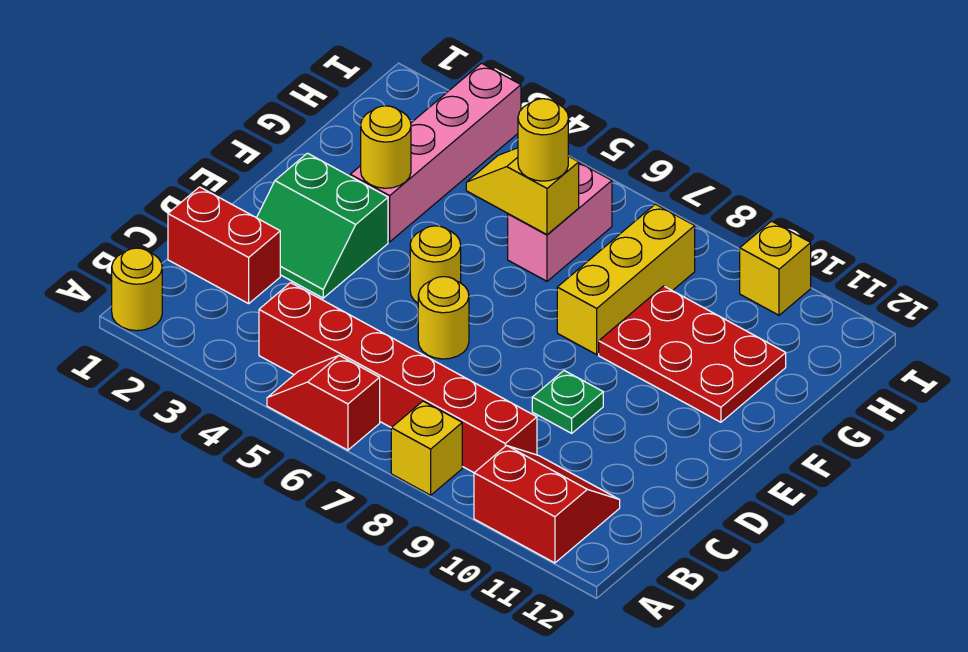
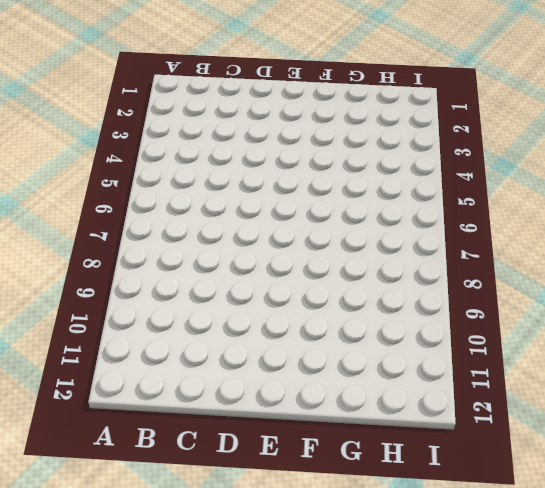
none -> yellow 1x1 round brick [112,248,162,331]
none -> red 1x2 slope [267,356,380,450]
none -> yellow 1x1 brick [391,401,462,495]

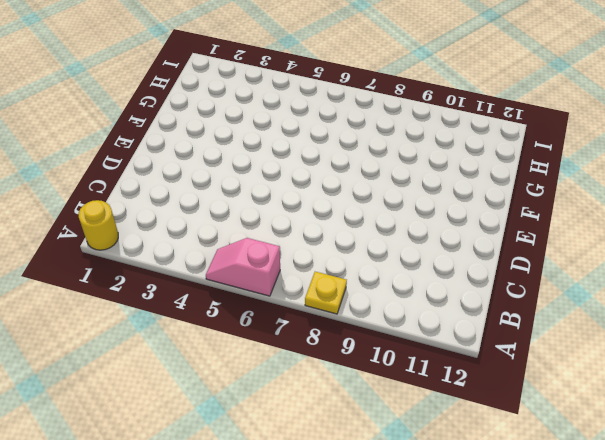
pink 1x2 slope [206,238,280,296] -> red 1x2 slope [267,356,380,450]
yellow 1x1 plate [305,272,347,314] -> yellow 1x1 brick [391,401,462,495]
none -> red 2x2 slope [474,445,620,563]
none -> red 1x6 brick [259,283,537,473]
none -> red 1x2 brick [168,187,280,304]

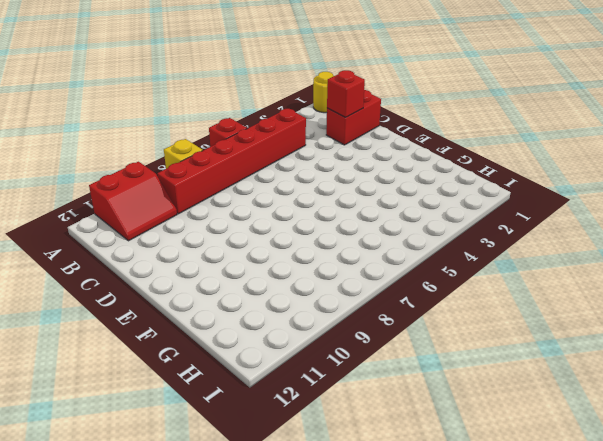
red 1x1 brick [327,70,365,117] -> none
none -> green 2x2 slope [257,153,388,298]
none -> yellow 1x1 round brick [418,277,469,359]
none -> green 1x1 plate [532,371,603,433]

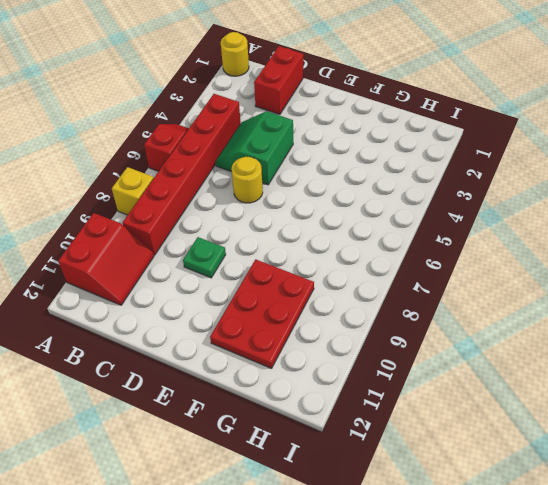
green 2x2 slope [215,111,293,185] -> green 2x2 slope moved to [257,153,388,298]
none -> yellow 1x1 round brick [410,226,461,303]
none -> pink 1x4 brick [350,63,521,242]
none -> yellow 1x3 brick [557,204,695,355]

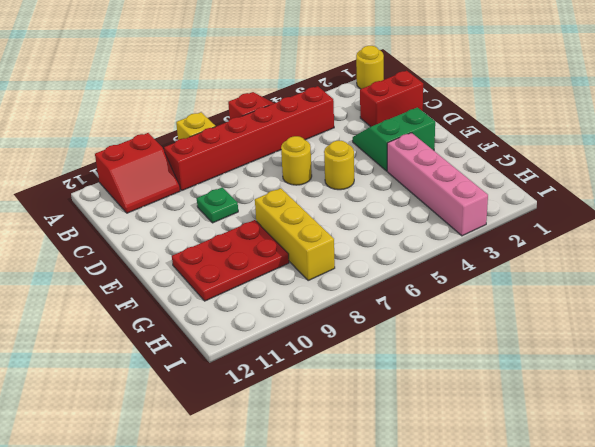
none -> pink 1x2 brick [508,163,612,281]
none -> yellow 1x1 brick [740,221,811,315]
none -> yellow 1x1 round brick [361,106,411,188]

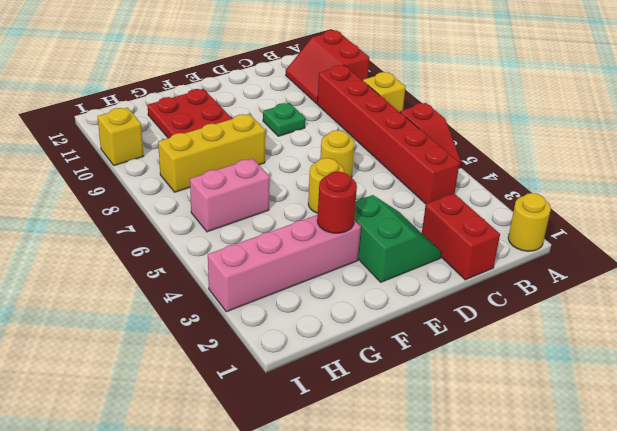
red 1x1 round brick [317,171,357,233] -> yellow 1x1 round brick [361,106,411,188]
none -> yellow 1x2 slope [466,148,579,235]
none -> yellow 1x1 round brick [518,99,568,181]

